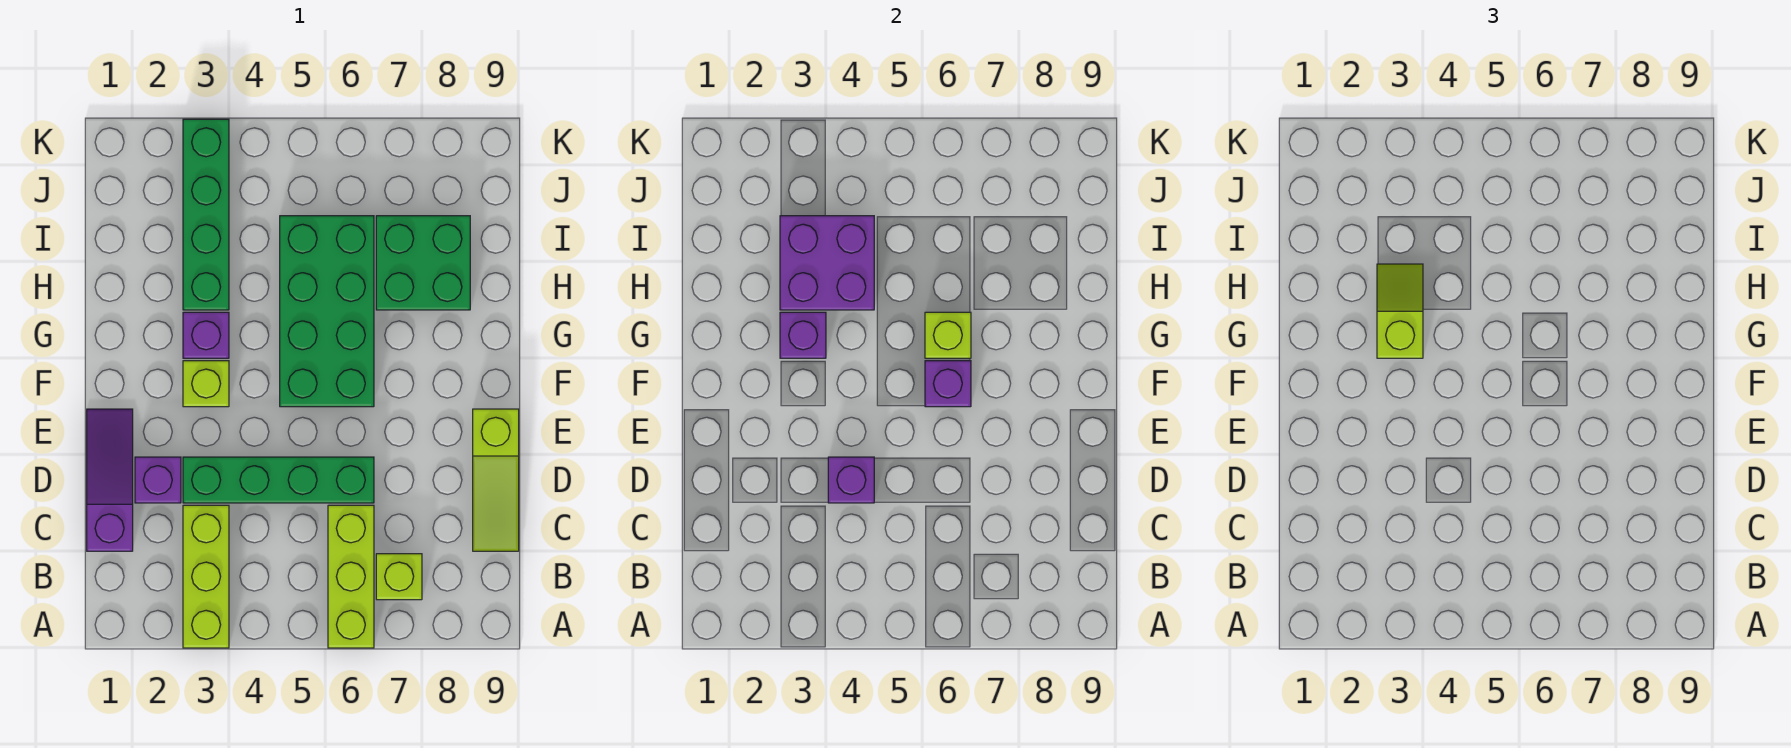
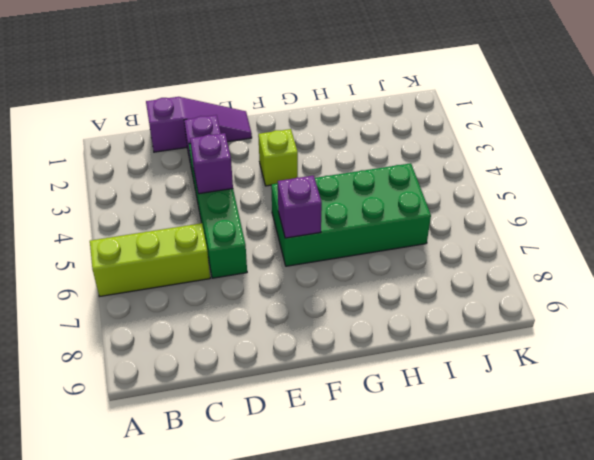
none -> lime 1x3 brick [183,505,229,648]
none -> lime 1x1 brick [376,554,422,600]
none -> lime 1x3 slope [473,409,519,551]

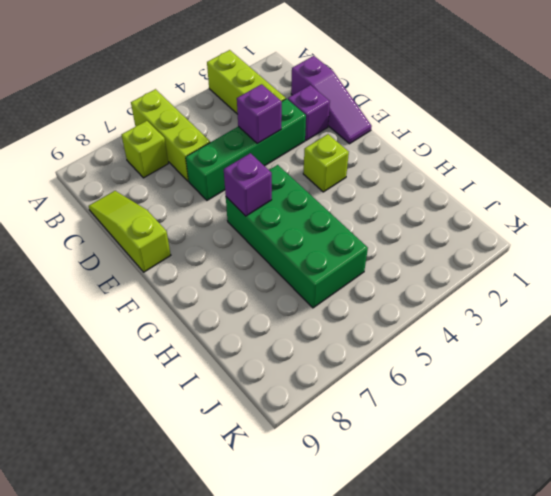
none -> purple 1x1 brick [183,312,229,358]
none -> green 1x4 brick [183,119,229,310]
none -> green 2x2 brick [376,216,470,310]

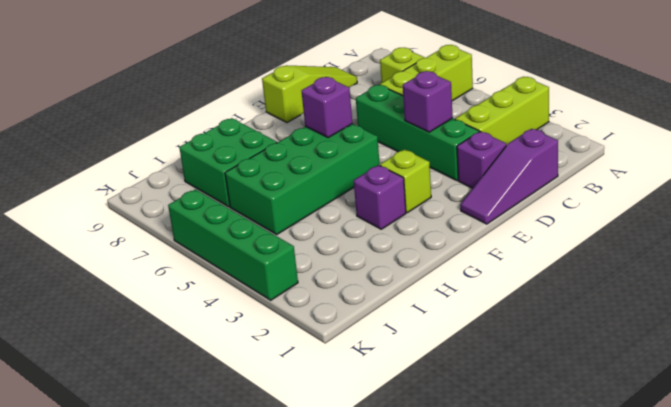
green 1x4 brick [168,189,298,300] -> green 1x4 brick turned to [183,119,229,310]
none -> purple 1x1 brick [780,312,826,358]
none -> lime 1x1 brick [925,312,971,358]
none -> purple 2x2 brick [780,216,874,310]

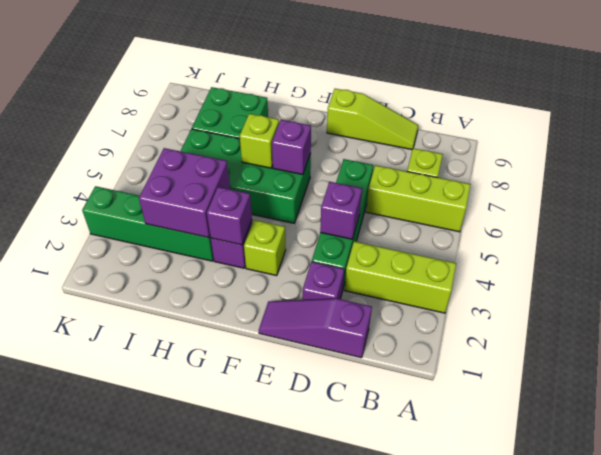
none -> lime 1x2 slope [1377,264,1423,358]

